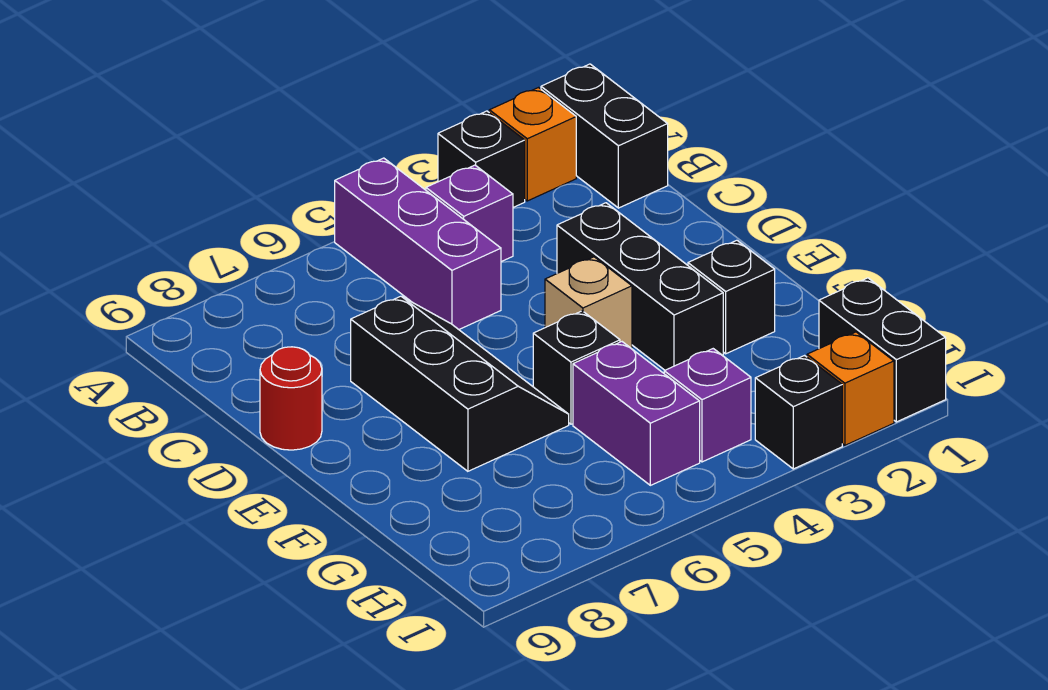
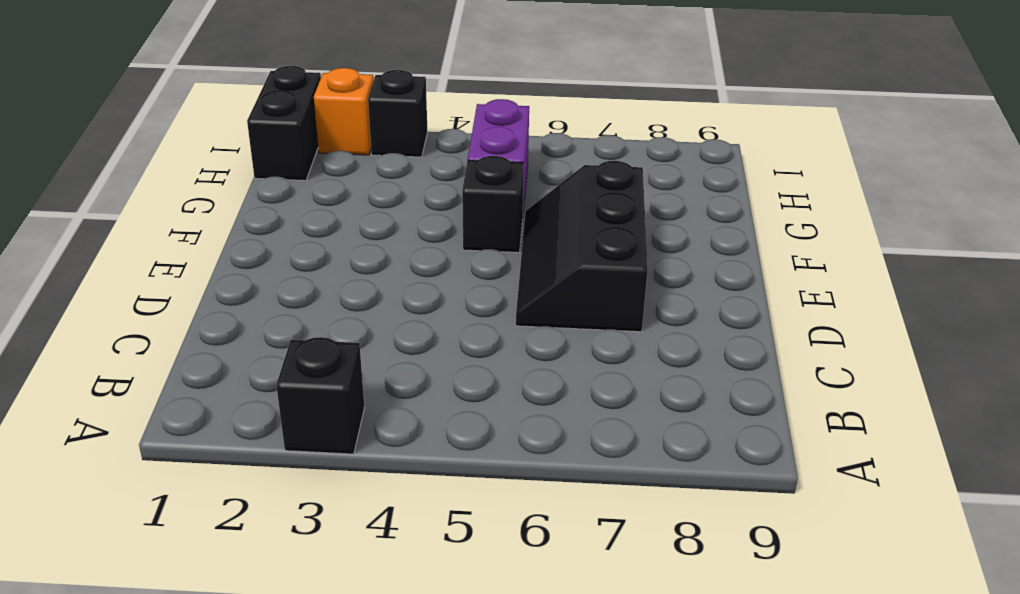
none -> black 1x2 brick [541,64,668,208]
none -> orange 1x1 brick [489,88,576,201]
none -> purple 1x3 brick [335,158,501,329]

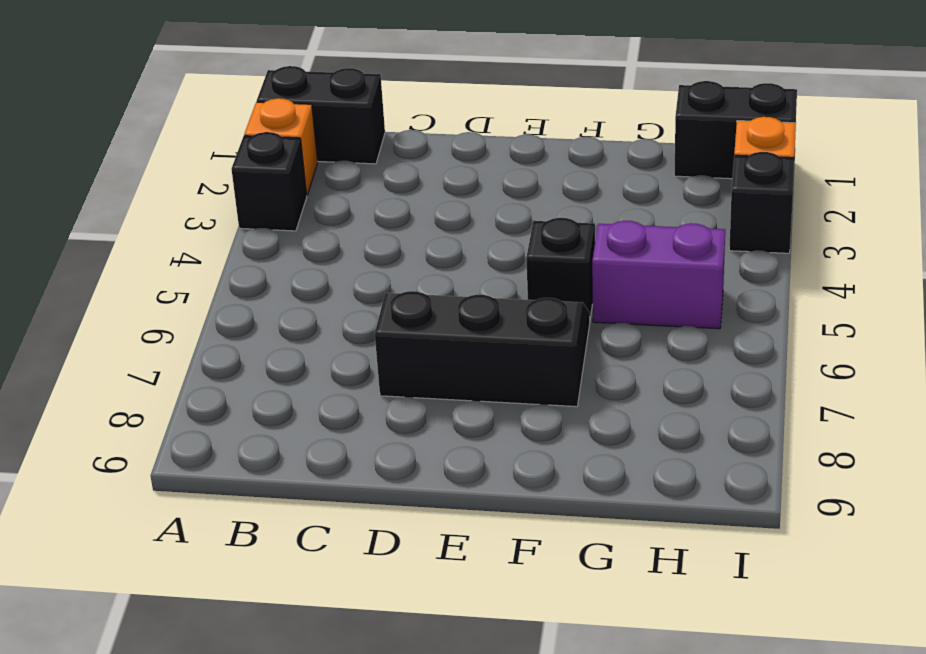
none -> purple 1x3 brick [335,158,501,329]
none -> purple 1x1 brick [426,165,513,262]
none -> black 1x3 brick [557,203,723,370]

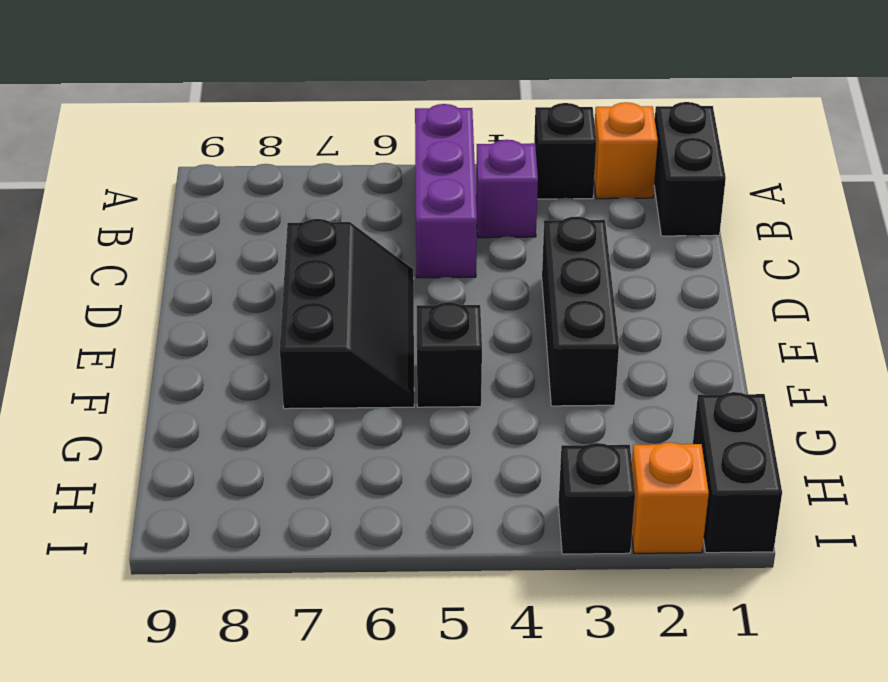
none -> red 1x1 round brick [260,347,322,450]
none -> tan 1x1 brick [545,257,632,348]
none -> black 1x1 brick [688,240,775,354]

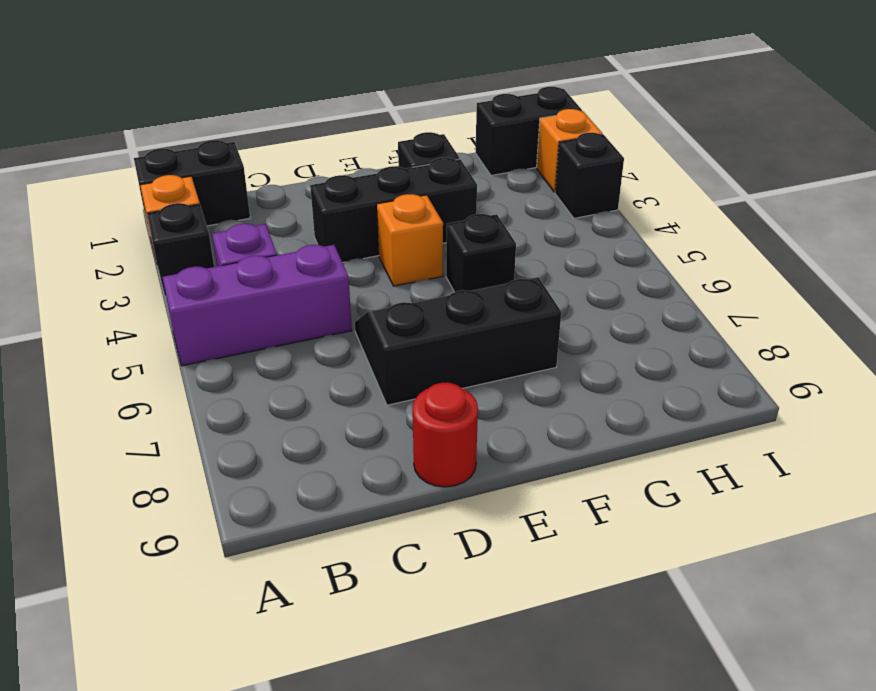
orange 1x1 brick [377,194,443,286] -> tan 1x1 brick [545,257,632,348]
none -> purple 1x2 brick [573,342,700,485]
none -> purple 1x1 brick [664,349,751,462]

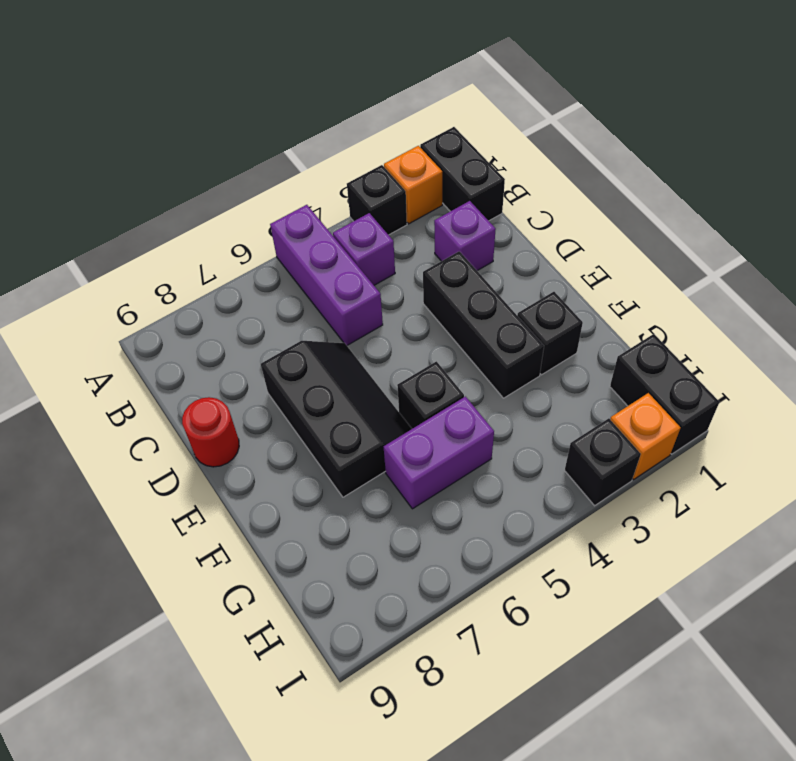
purple 1x1 brick [434,201,496,271] -> purple 1x1 brick moved to [664,349,751,462]
purple 1x2 brick [384,397,494,509] -> purple 1x2 brick turned to [573,342,700,485]
none -> tan 1x1 brick [545,257,632,348]

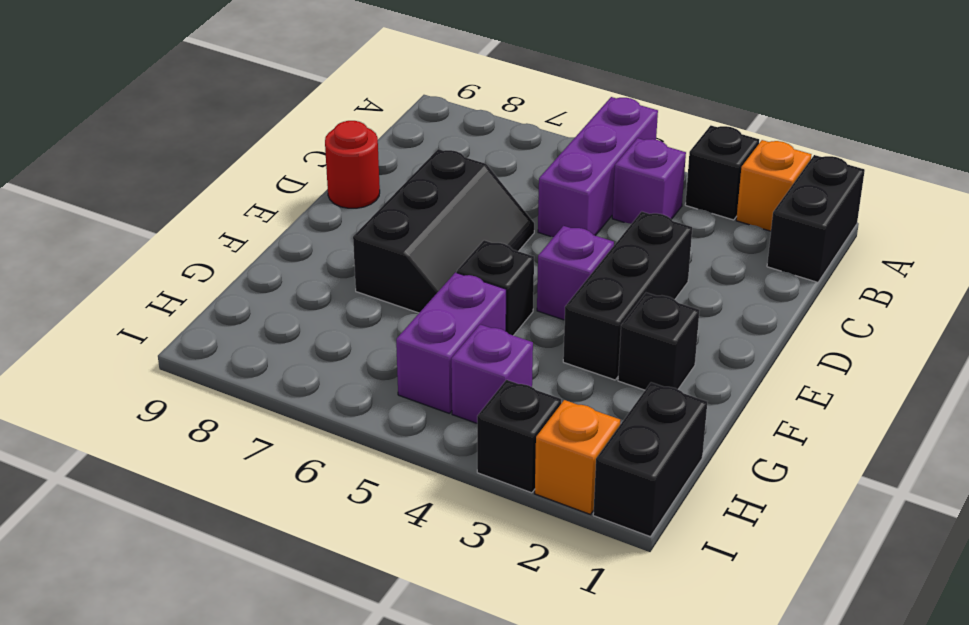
purple 1x1 brick [537,226,614,320] -> tan 1x1 brick [545,257,632,348]

